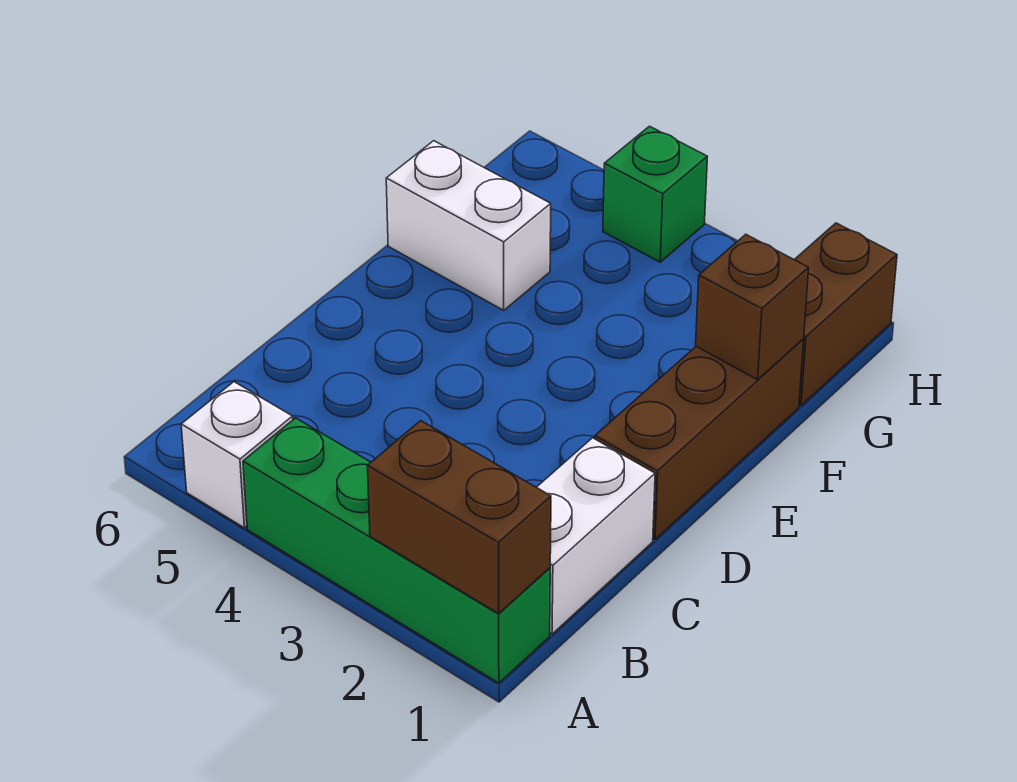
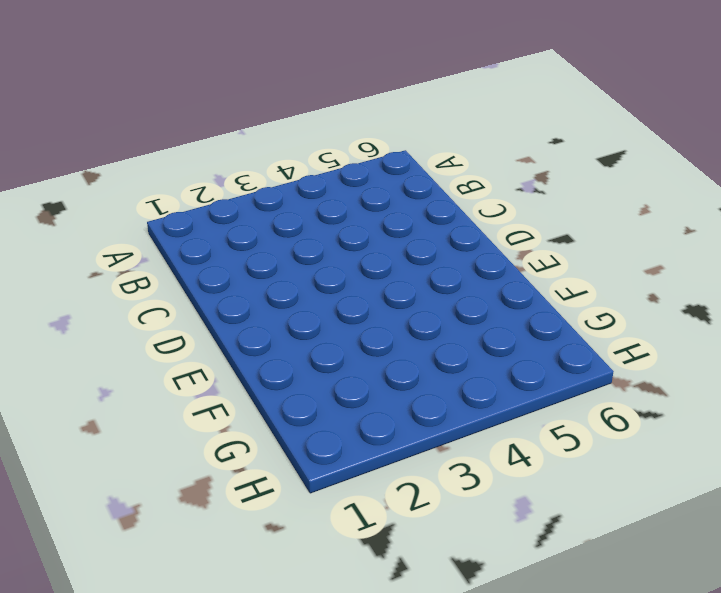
none -> green 1x4 brick [243,418,550,683]
none -> white 1x1 brick [181,382,293,528]

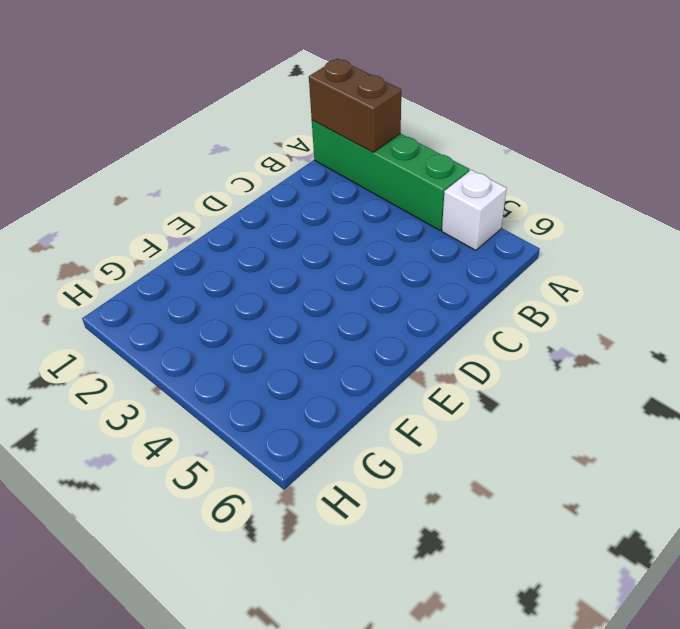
none -> white 1x2 brick [537,438,655,634]
none -> brown 1x3 brick [595,339,804,539]

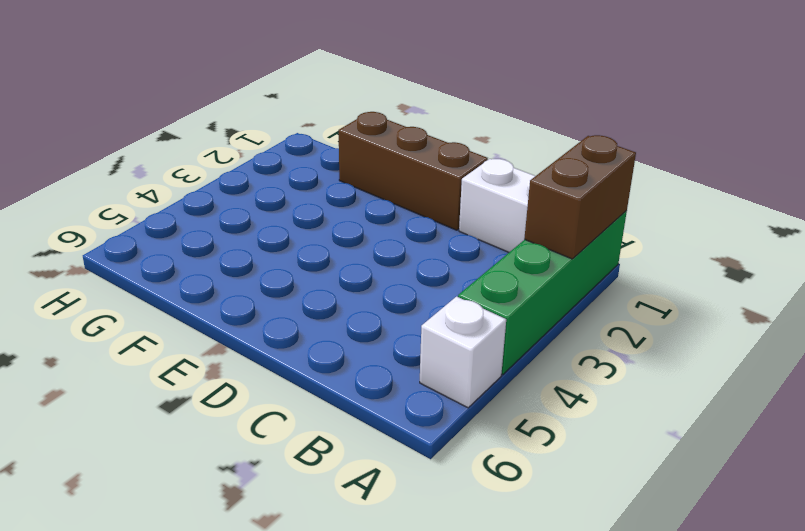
none -> white 1x2 brick [386,141,551,310]
none -> brown 1x2 brick [794,223,897,405]

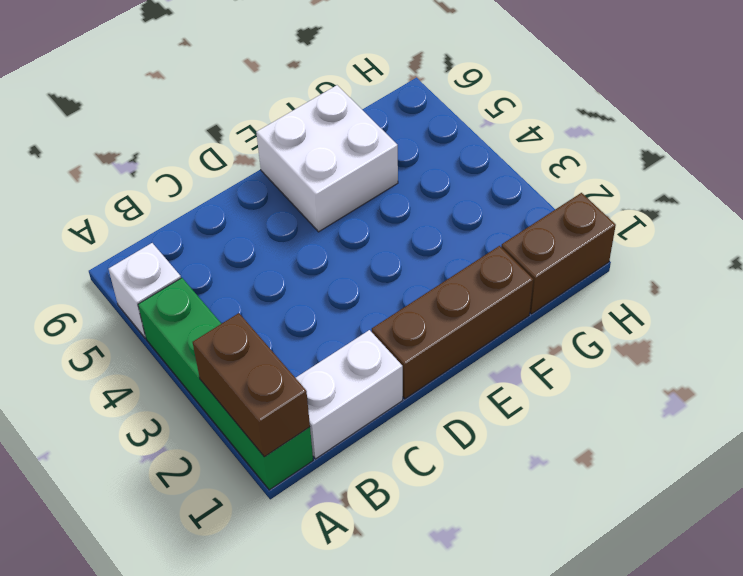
white 2x2 brick [256,85,398,232] -> white 1x2 brick [386,141,551,310]
none -> green 1x1 brick [603,126,707,262]
none -> brown 1x1 brick [696,234,809,380]

